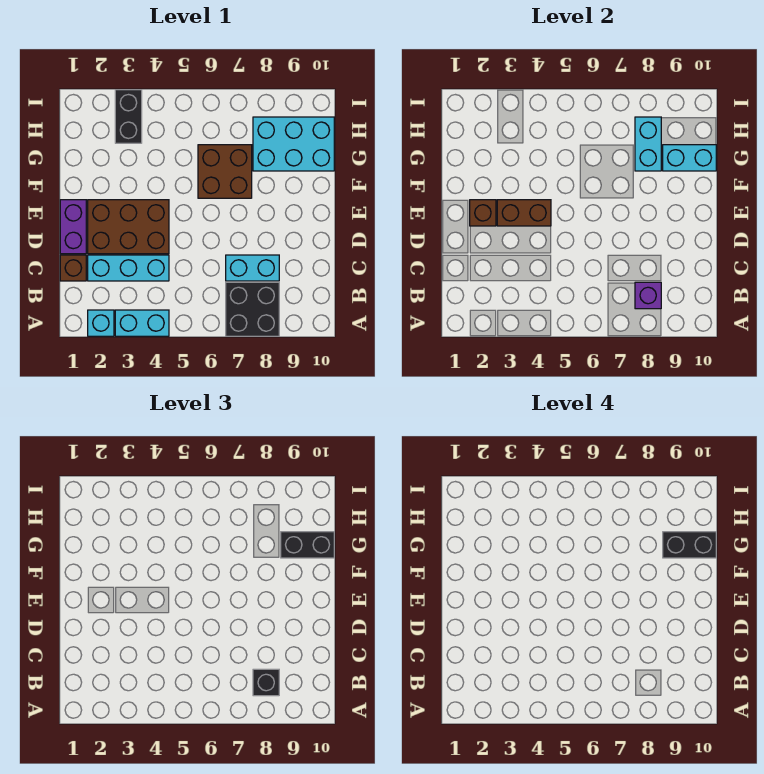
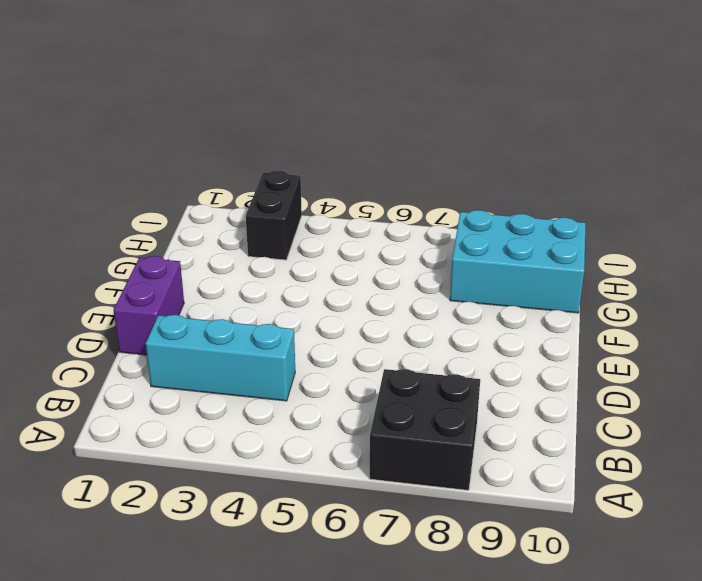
none -> cyan 1x1 brick [88,310,114,336]
none -> cyan 1x2 brick [115,310,169,336]
none -> brown 1x1 brick [60,255,86,281]

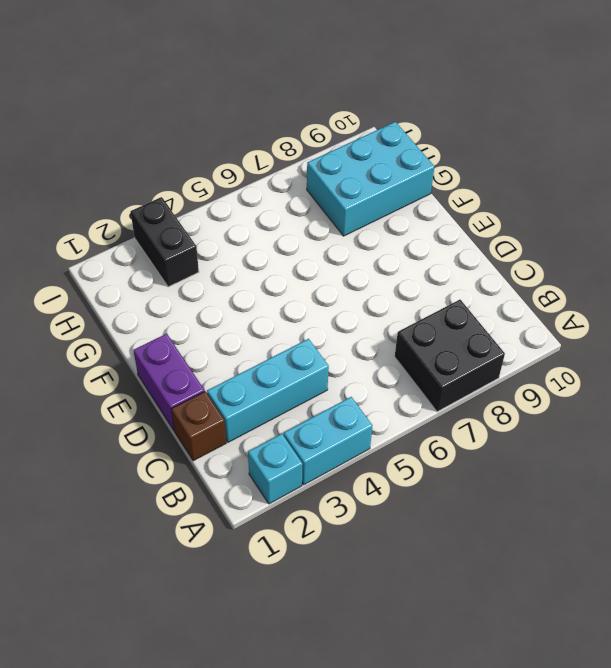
none -> cyan 1x2 brick [226,255,279,281]
none -> brown 2x3 brick [88,200,169,254]
none -> brown 2x2 brick [198,145,252,198]

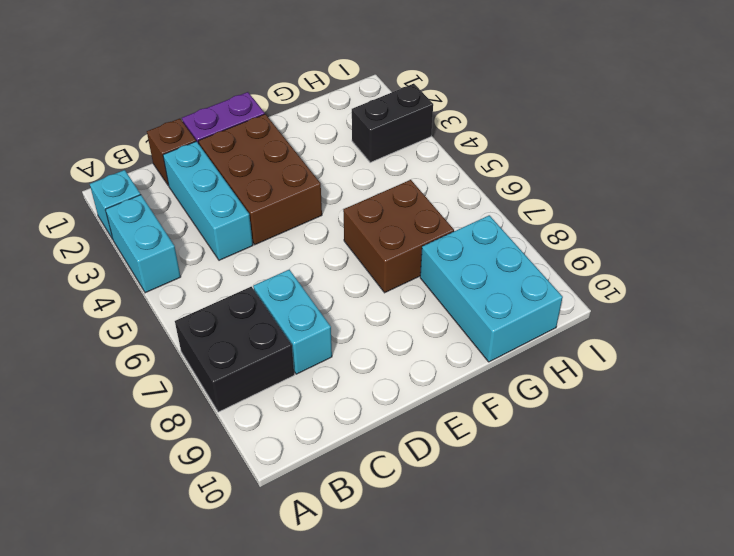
none -> purple 1x1 brick [635,282,661,309]
none -> brown 1x1 brick [470,200,496,226]
none -> brown 1x2 brick [497,200,551,226]

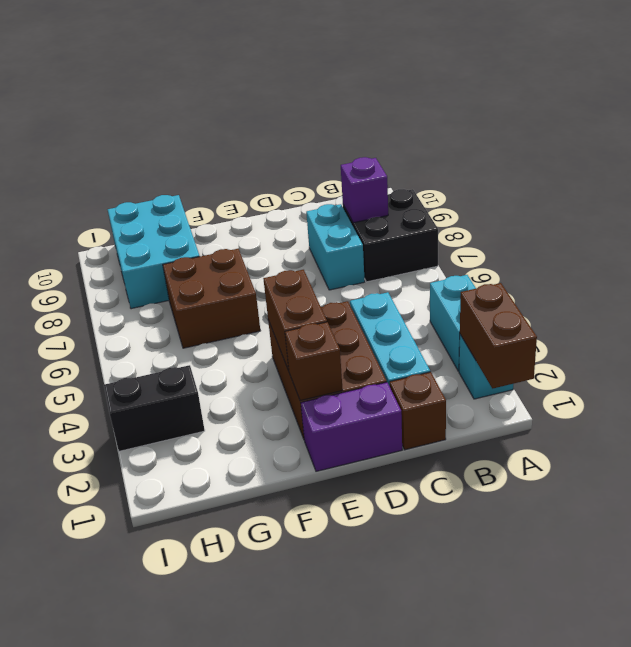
brown 1x2 brick [460,283,537,389] -> none
none -> cyan 1x2 brick [635,117,661,171]
none -> cyan 1x2 brick [663,145,716,171]
none -> black 1x1 brick [253,669,279,696]

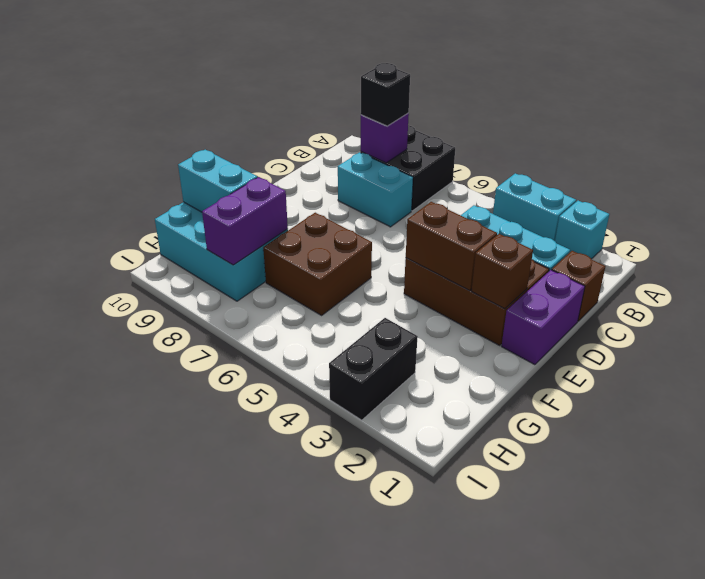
purple 1x2 brick [202,177,288,265] -> cyan 1x2 brick [635,117,661,171]
none -> black 1x2 brick [281,532,334,558]
none -> black 1x2 brick [663,532,716,558]

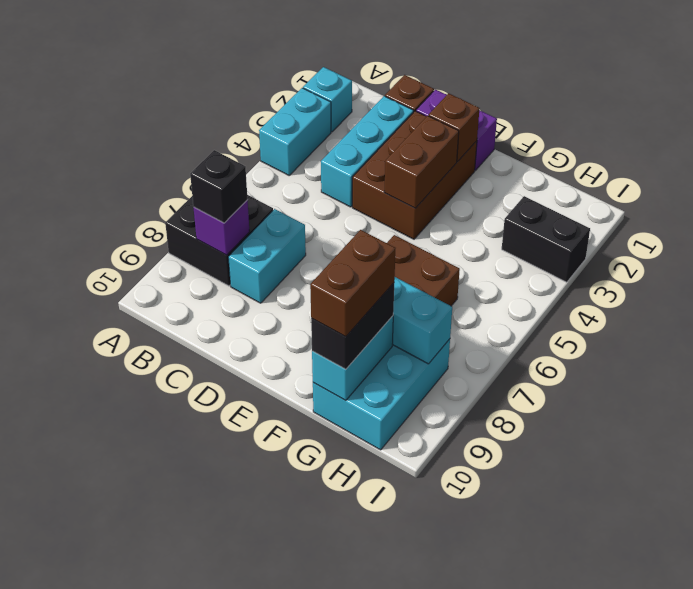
brown 1x2 brick [310,230,395,337] -> black 1x2 brick [663,532,716,558]

